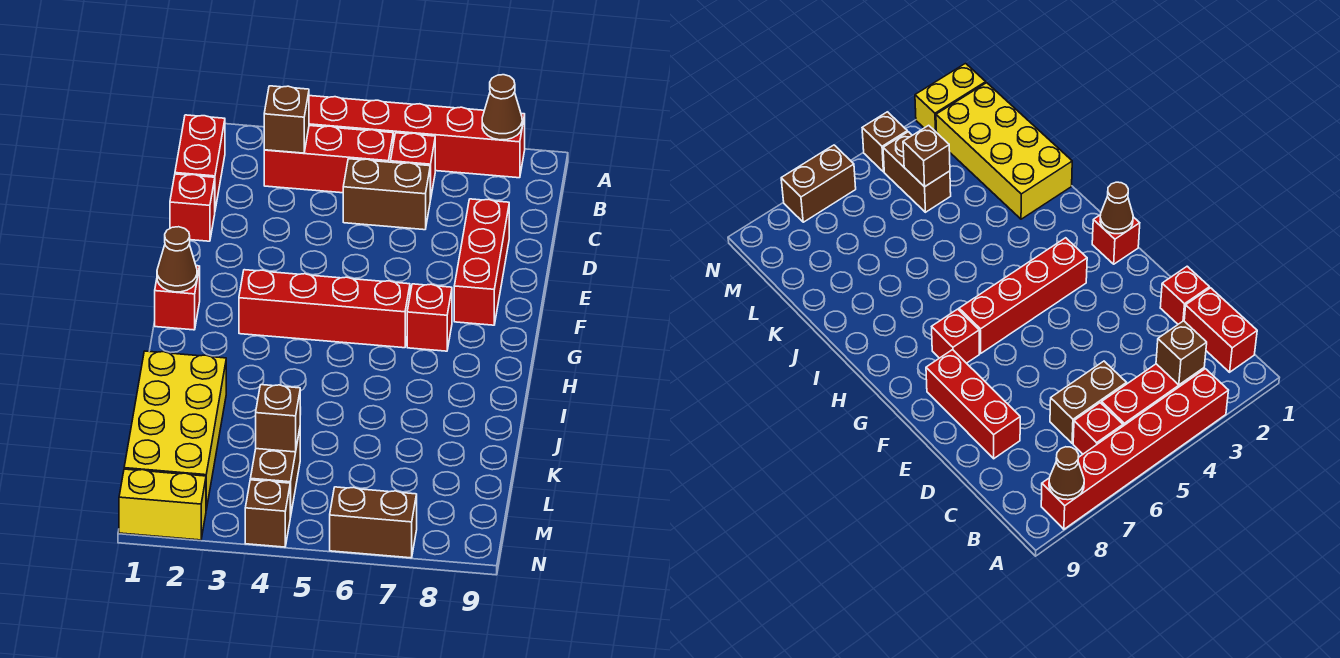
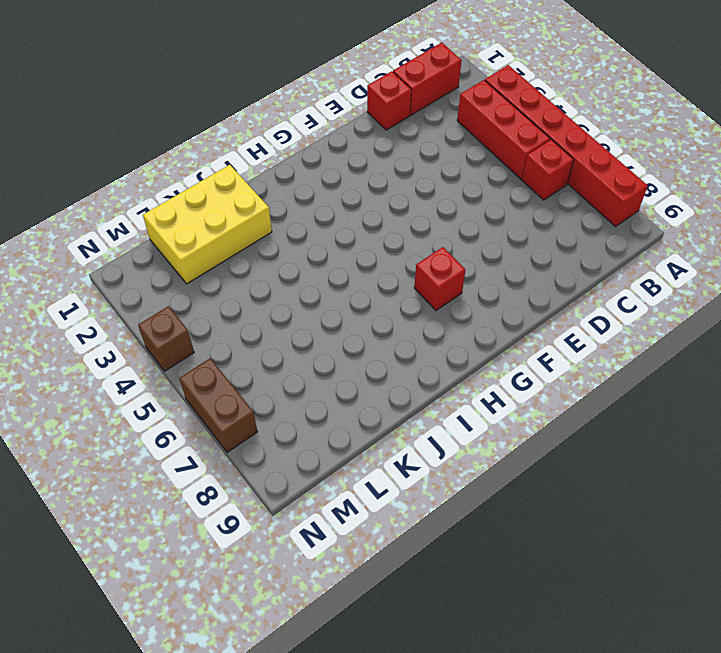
yellow 2x3 brick [143,165,272,284] -> yellow 2x4 brick [124,351,226,510]
none -> brown 1x2 brick [343,159,430,230]
none -> red 1x3 brick [454,199,509,325]
none -> red 1x1 brick [155,266,200,330]

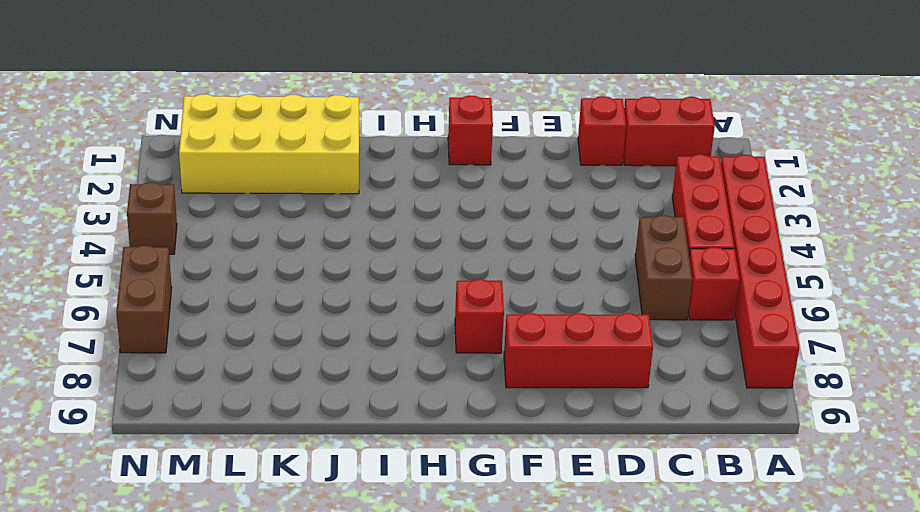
none -> red 1x4 brick [239,270,410,348]
none -> brown 1x2 brick [250,429,300,517]
none -> yellow 1x2 brick [119,469,206,540]

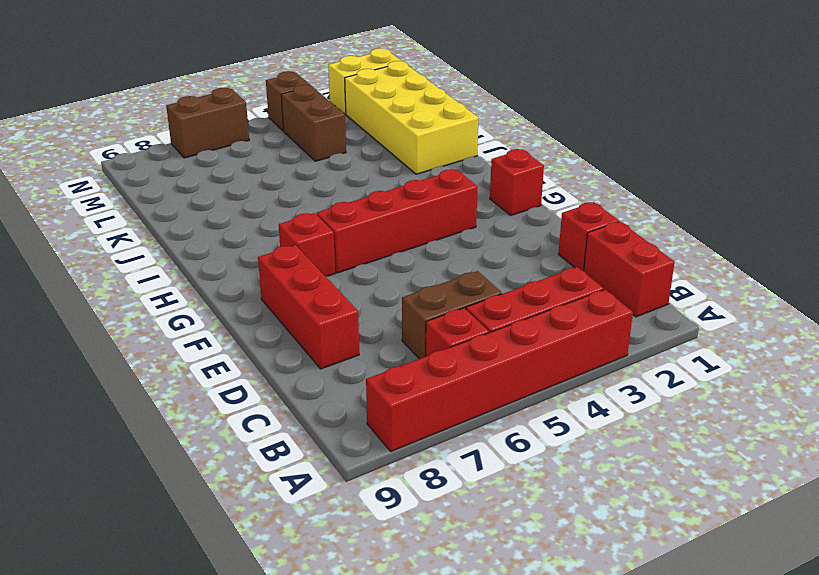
none -> brown 1x1 cone [482,75,522,140]
none -> brown 1x1 brick [264,86,309,153]
none -> brown 1x1 cone [157,227,197,292]

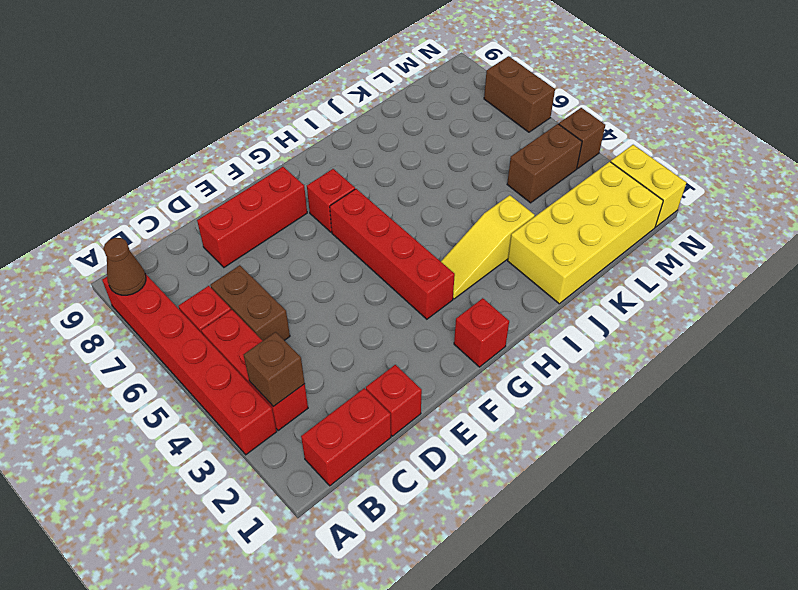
yellow 1x3 slope [441,195,535,299] -> none
none -> brown 1x1 cone [157,227,197,292]
none -> brown 1x1 brick [256,385,300,452]

